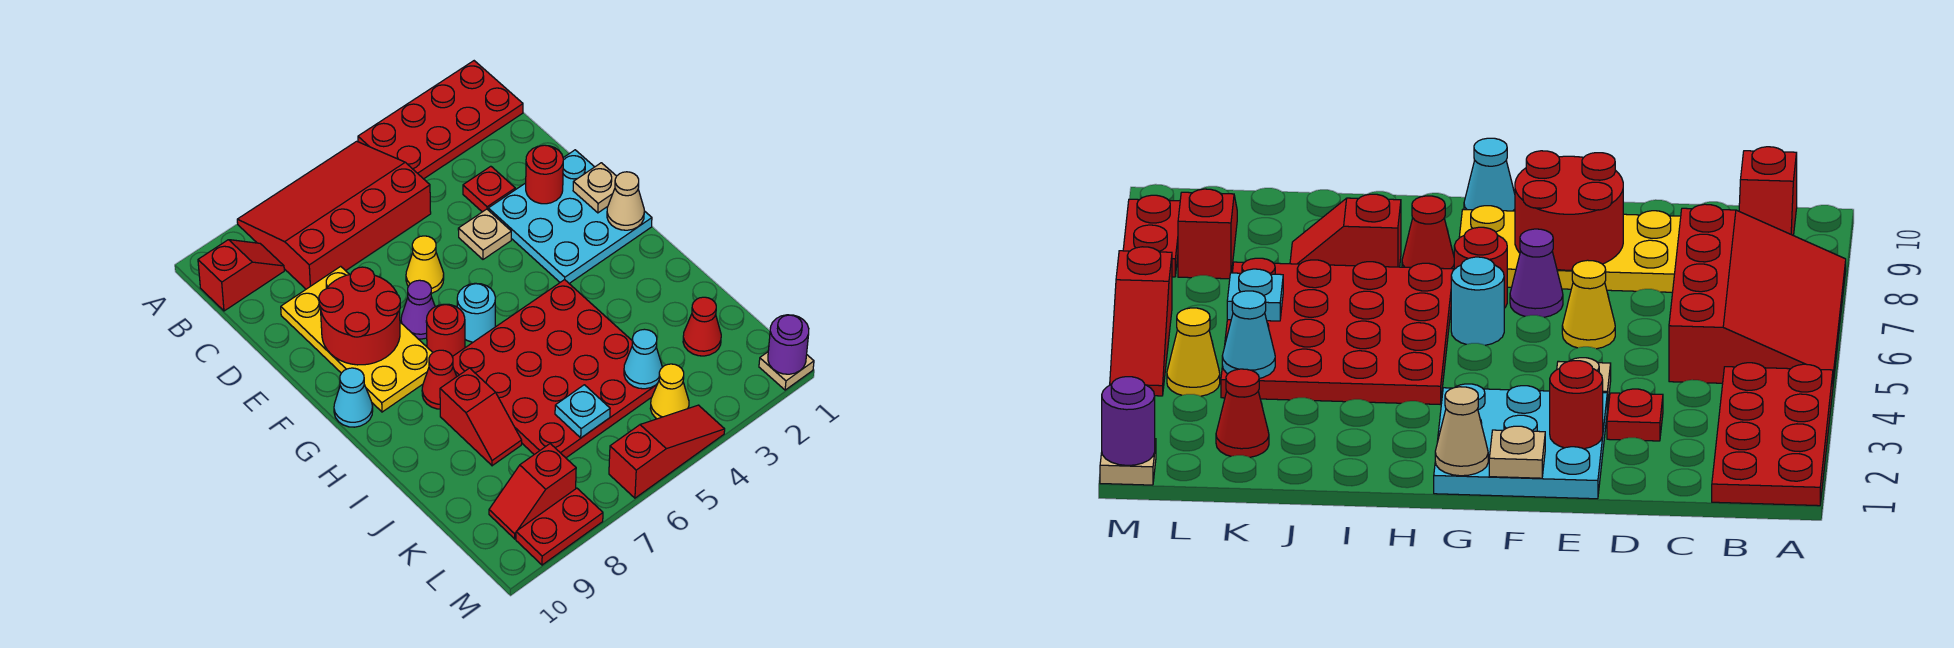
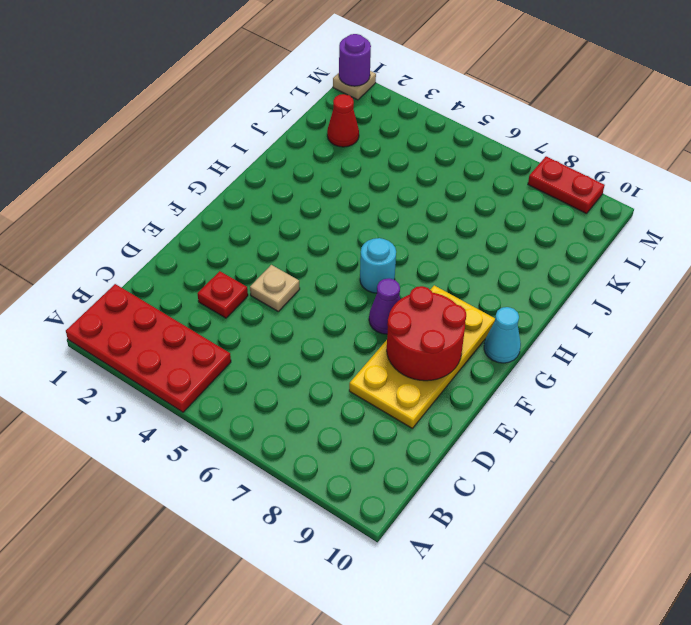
none -> red 3x4 slope [237,141,431,289]
none -> red 1x2 slope [198,240,284,311]
none -> cyan 3x3 plate [488,150,652,283]

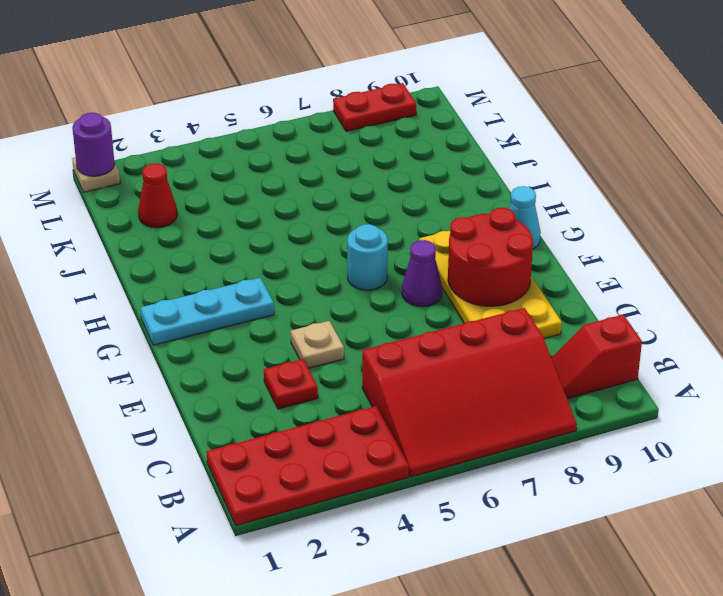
cyan 1x3 plate [141,278,274,345] -> cyan 3x3 plate [488,150,652,283]
none -> yellow 1x1 cone [406,236,444,293]
none -> red 1x1 round brick [426,304,465,356]
none -> red 4x4 plate [452,280,658,458]

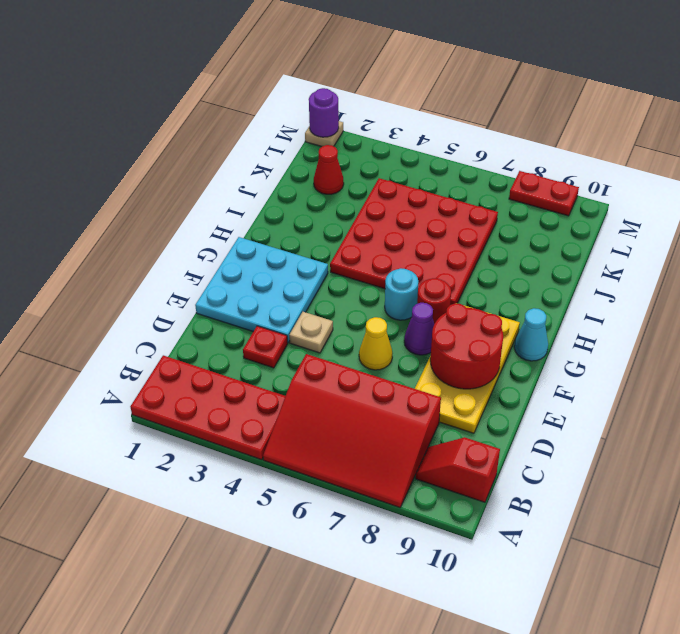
none -> red 1x1 cone [422,350,457,409]
none -> red 1x2 slope [440,368,522,466]
none -> yellow 1x1 cone [650,364,689,419]

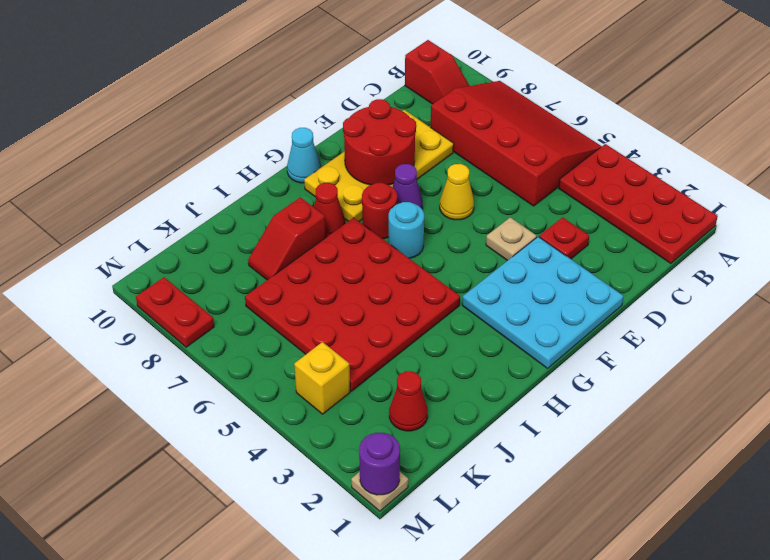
yellow 1x1 brick [294,342,350,414] -> yellow 1x1 cone [650,364,689,419]
none -> red 1x2 slope [489,444,576,539]
none -> red 1x3 slope [609,405,725,498]
none -> red 1x1 round brick [526,145,563,204]

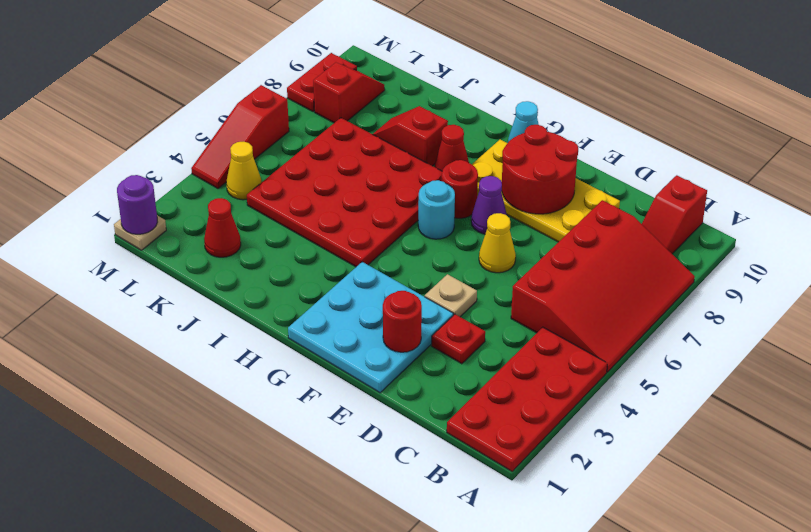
none -> tan 1x1 plate [573,163,616,213]
none -> tan 1x1 cone [607,172,644,230]
none -> cyan 1x1 cone [624,329,662,389]

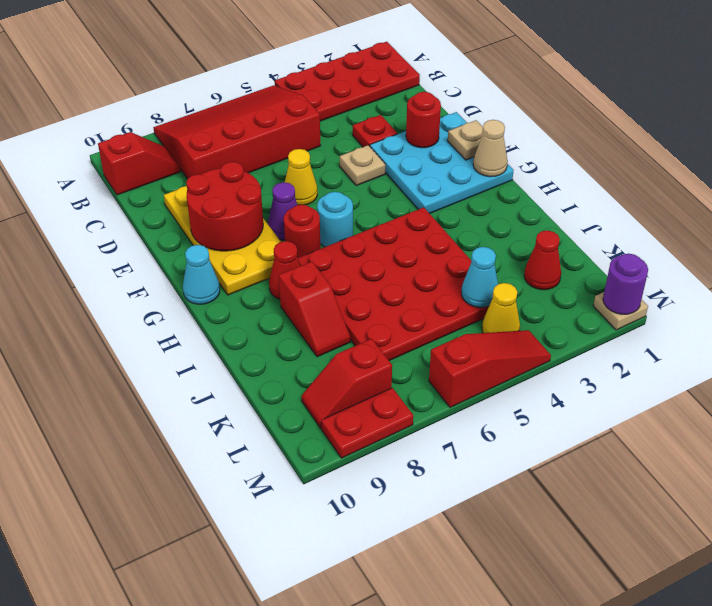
none -> cyan 1x1 plate [555,385,610,438]

